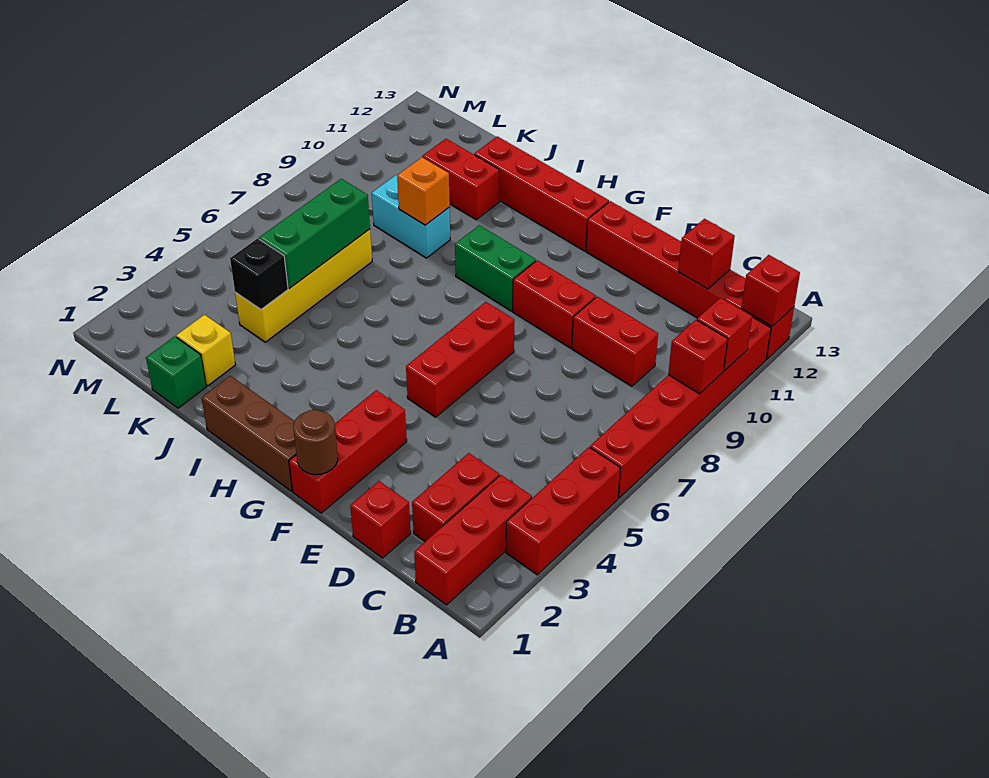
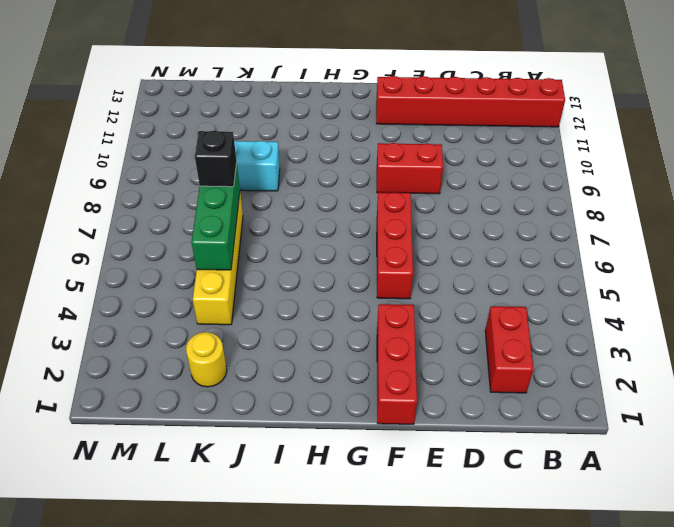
yellow 1x1 round brick [186,332,227,387] -> yellow 1x1 brick [176,315,235,386]
black 1x1 brick [195,130,237,187] -> black 1x1 brick moved to [230,238,288,309]
none -> red 1x3 brick [506,447,620,575]
none -> red 1x6 brick [590,317,771,498]
none -> red 1x3 brick [414,475,532,605]

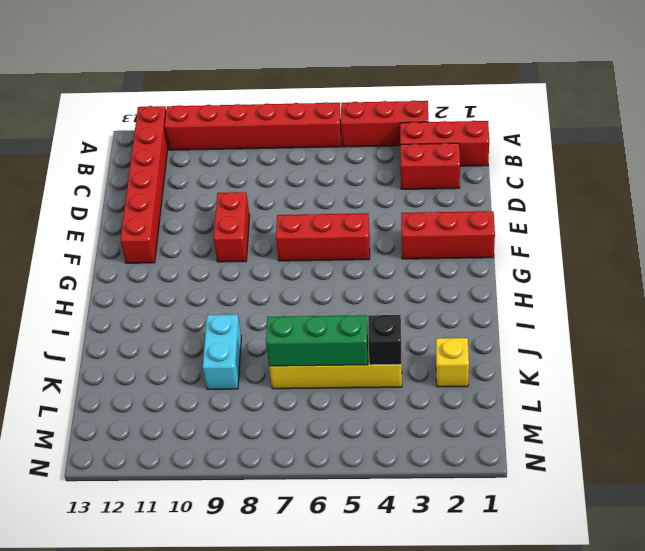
none -> red 1x2 brick [572,297,658,386]
none -> red 1x1 brick [350,481,411,558]
none -> brown 1x3 brick [201,376,296,491]

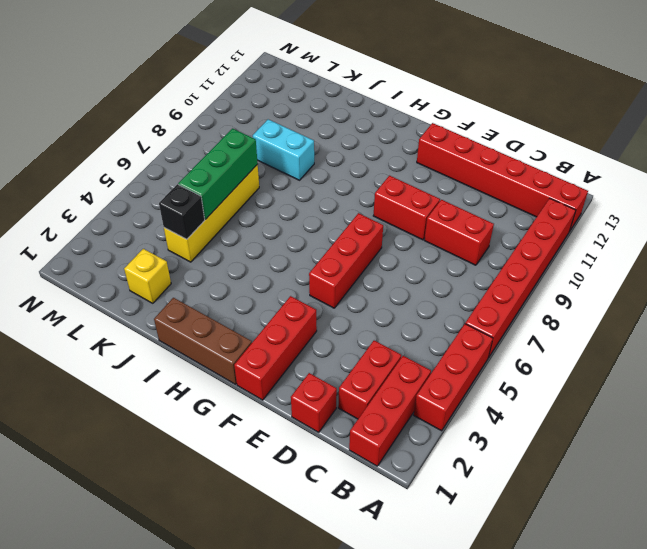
none -> green 1x2 brick [455,225,536,311]
none -> red 1x4 brick [474,136,609,251]
none -> red 1x2 brick [422,139,499,220]

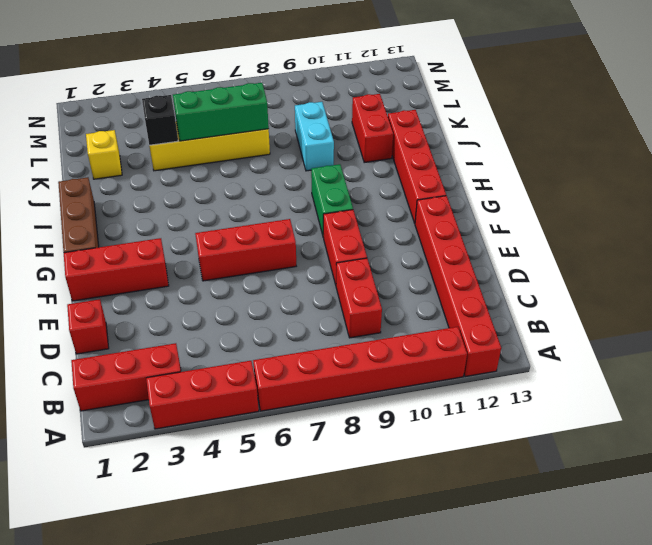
none -> red 1x2 brick [412,453,499,541]
none -> green 1x1 brick [146,336,206,408]
none -> red 1x1 brick [668,320,728,394]

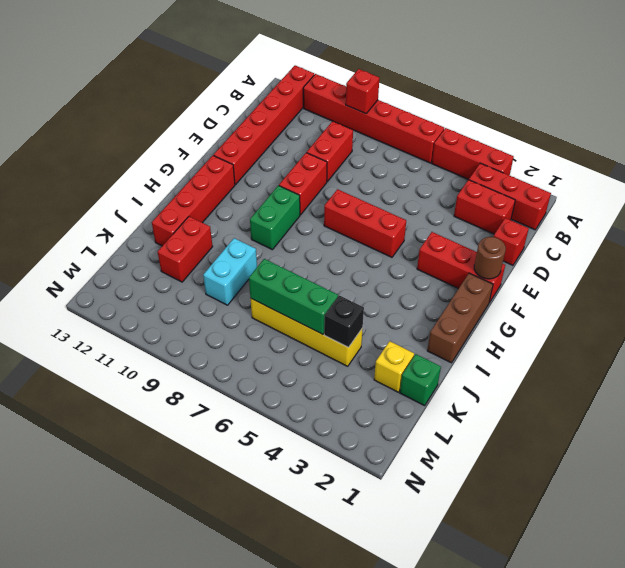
none -> red 1x1 brick [697,298,752,371]
none -> red 1x1 brick [741,255,800,326]
none -> red 1x1 brick [678,219,735,289]

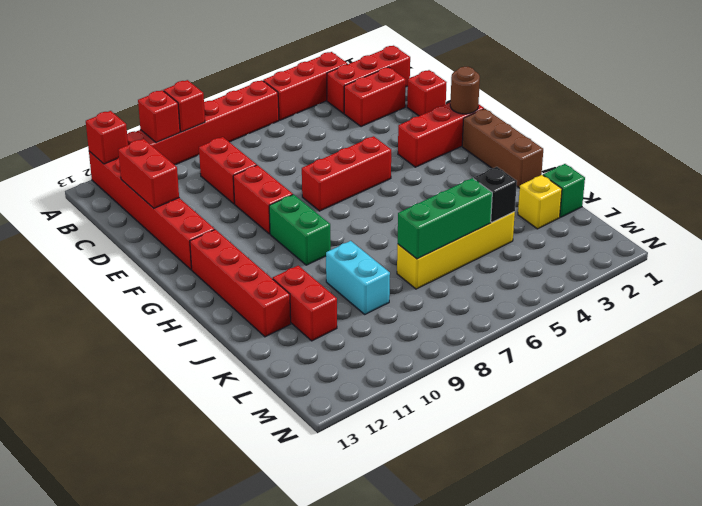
red 1x2 brick [118,139,179,208] -> red 1x1 brick [678,219,735,289]
none -> orange 1x1 brick [397,157,450,225]

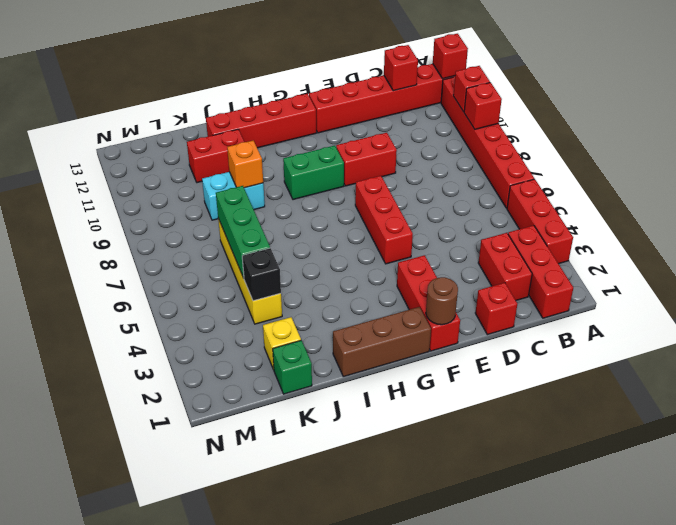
none -> red 1x2 brick [572,297,658,386]

